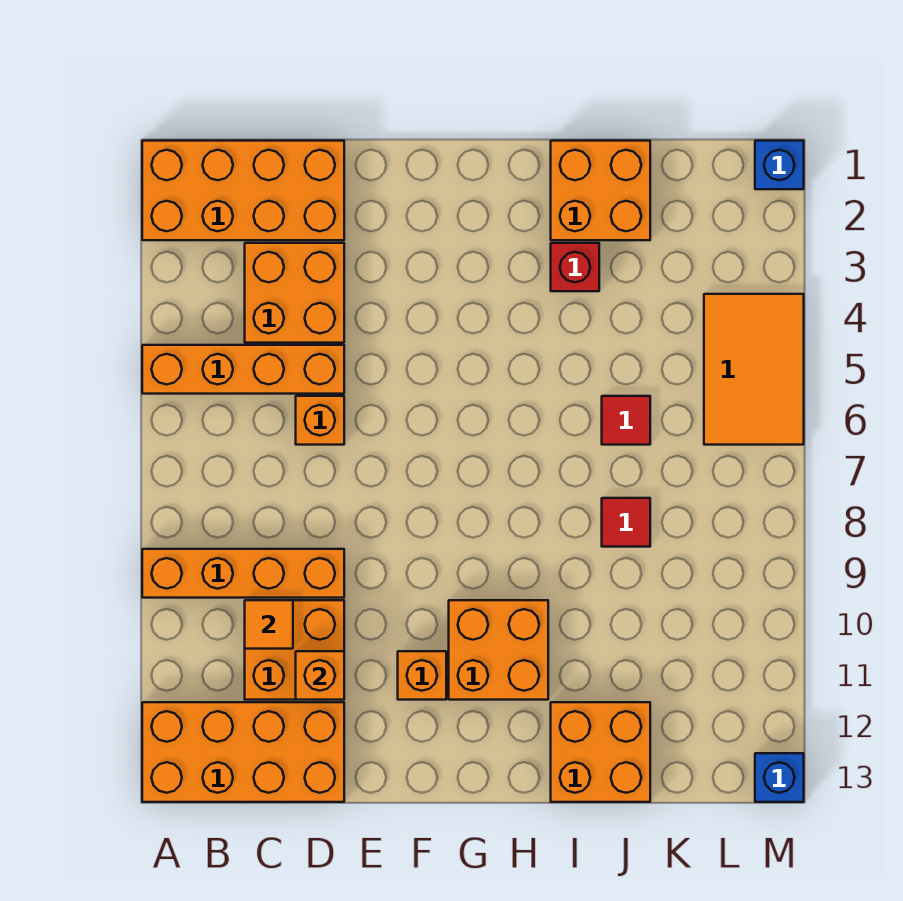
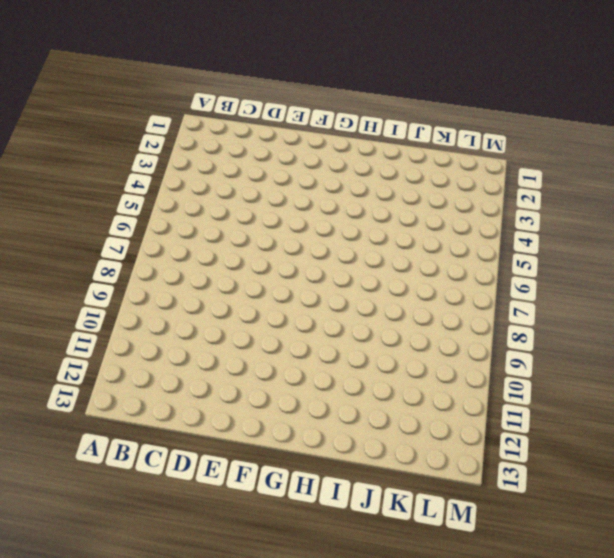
none -> orange 2x4 brick [142,141,344,240]
none -> orange 1x4 brick [142,345,344,394]
none -> orange 1x4 brick [142,549,344,598]

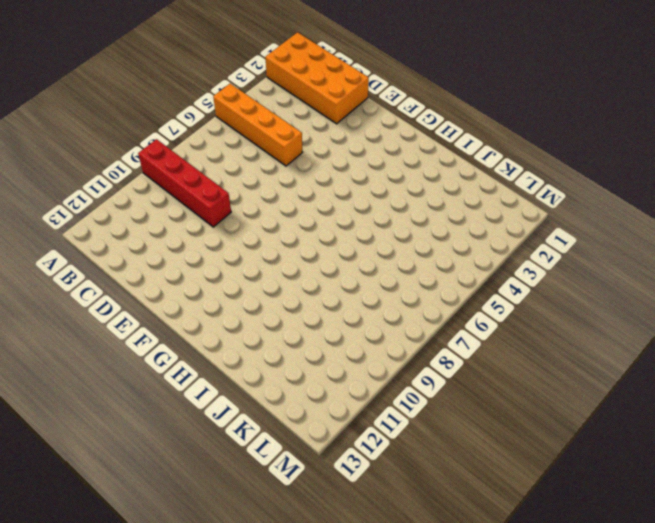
red 1x4 brick [138,139,231,227] -> orange 1x4 brick [142,549,344,598]
none -> orange 2x4 brick [142,702,344,802]
none -> orange 2x2 brick [245,243,344,343]
none -> orange 2x2 brick [245,600,344,700]

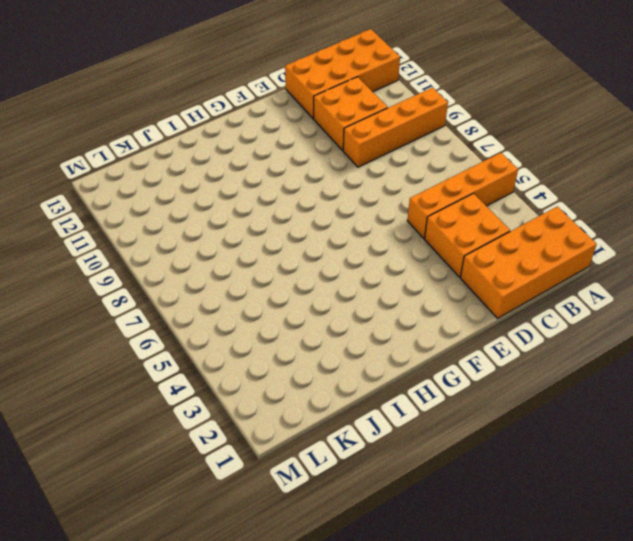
none -> orange 1x1 brick [296,396,344,445]
none -> orange 1x1 brick [398,651,446,700]
none -> orange 2x2 brick [449,600,548,700]

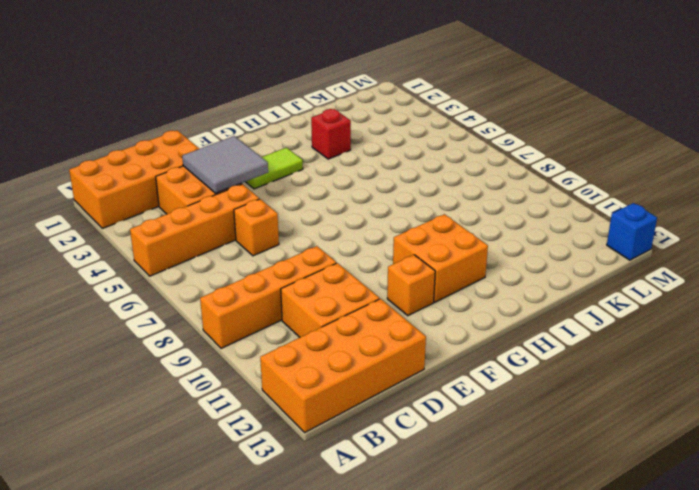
grey 2x2 tile [182,136,268,193] -> none
lime 1x2 tile [246,148,303,189] -> none
none -> orange 2x2 brick [551,141,650,240]
none -> orange 2x2 brick [551,702,650,802]
none -> red 1x1 tile [602,396,650,445]

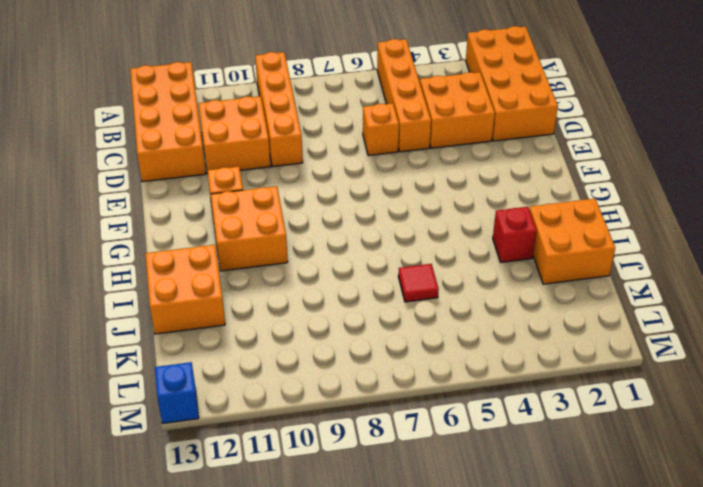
none -> red 1x1 tile [602,498,650,547]
none -> orange 2x3 tile [704,294,804,445]
none -> blue 1x1 brick [755,141,804,189]

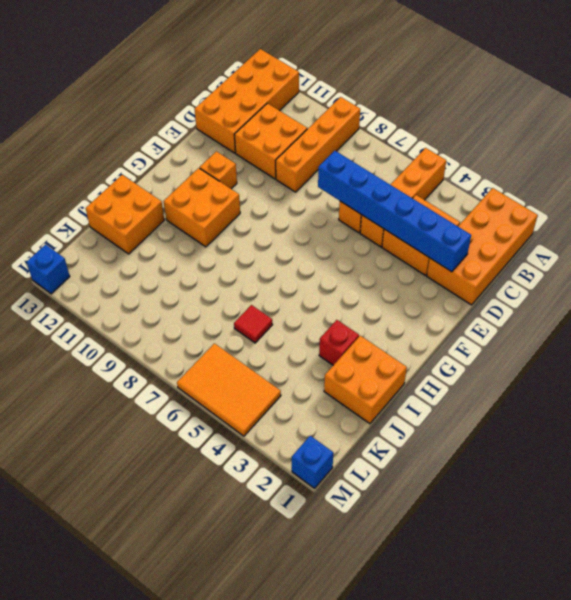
blue 1x6 brick [318,151,471,272] -> none
none -> red 1x1 tile [602,498,650,547]
none -> orange 1x1 tile [245,600,293,649]
none -> orange 1x1 brick [296,651,344,700]

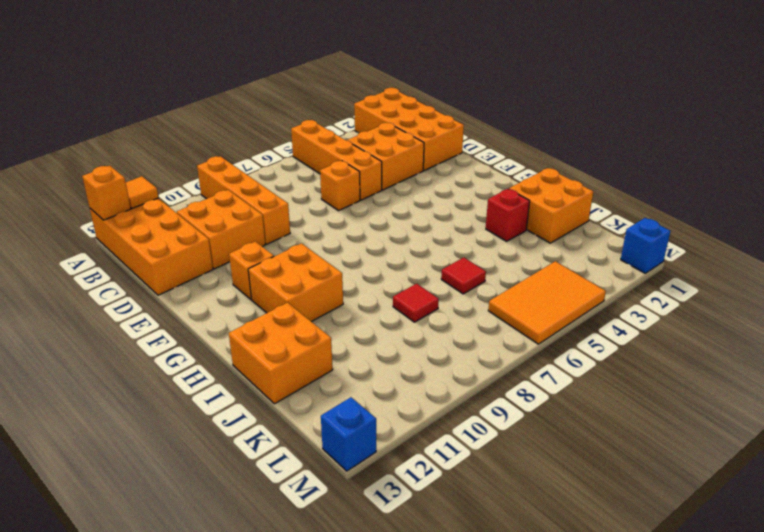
orange 1x1 tile [126,176,158,209] -> orange 1x1 tile moved to [245,600,293,649]
orange 1x1 brick [82,166,131,220] -> orange 1x1 brick moved to [296,651,344,700]

